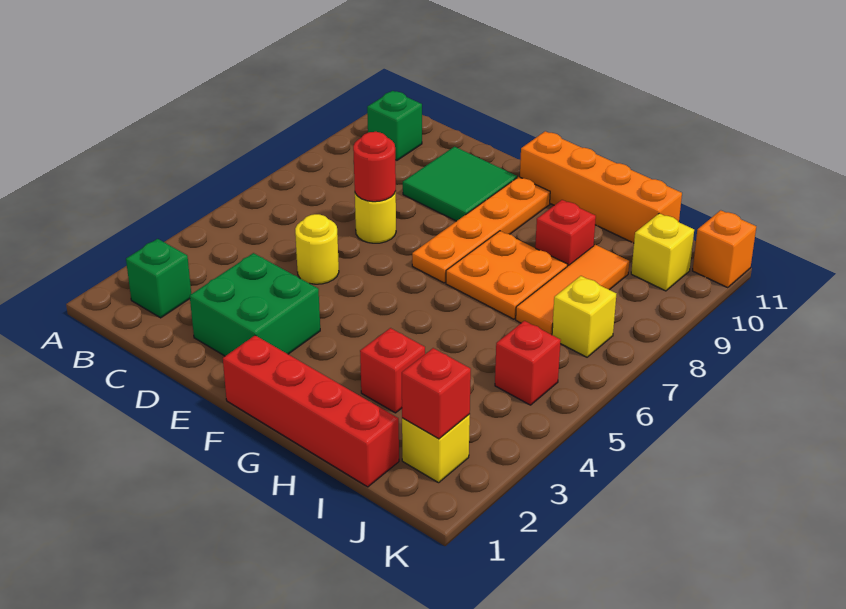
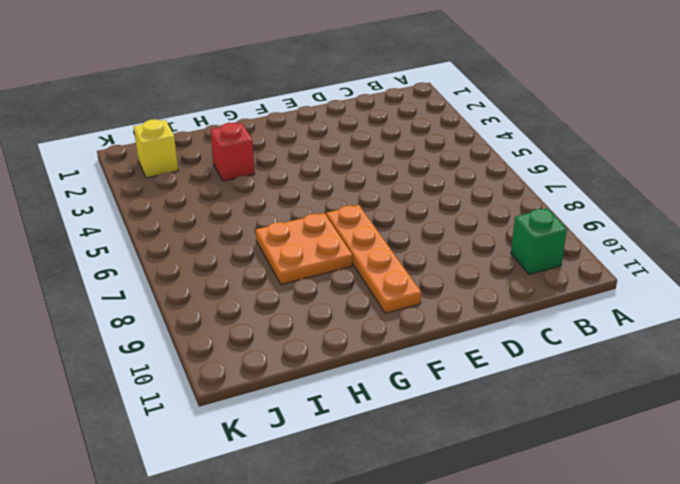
none -> green 1x1 brick [126,239,191,318]
none -> green 2x2 brick [190,253,320,356]
none -> yellow 1x1 round brick [295,214,339,284]

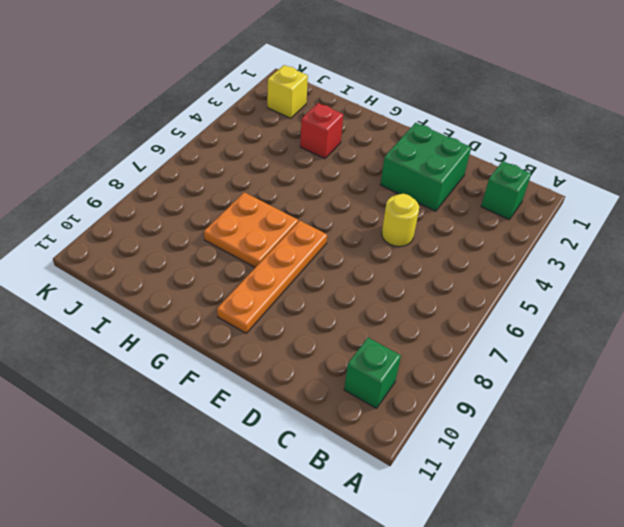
none -> yellow 1x1 round brick [355,192,396,243]
none -> green 2x2 tile [403,147,517,221]
none -> red 1x4 brick [223,335,399,487]

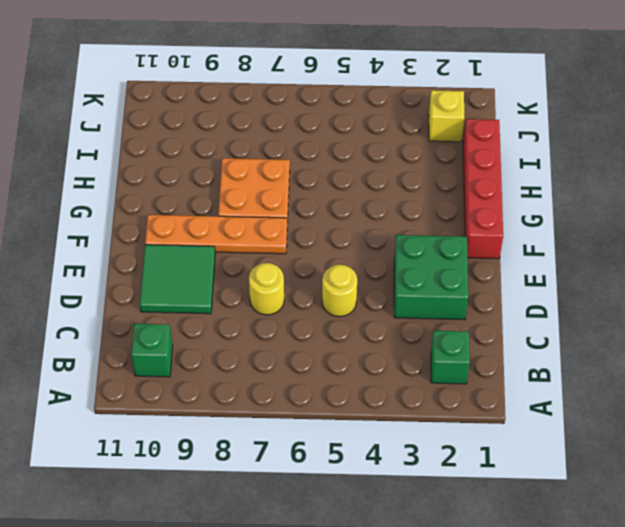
none -> orange 1x4 brick [520,131,682,243]
none -> red 1x1 brick [360,328,425,413]
none -> red 1x1 brick [535,200,596,266]

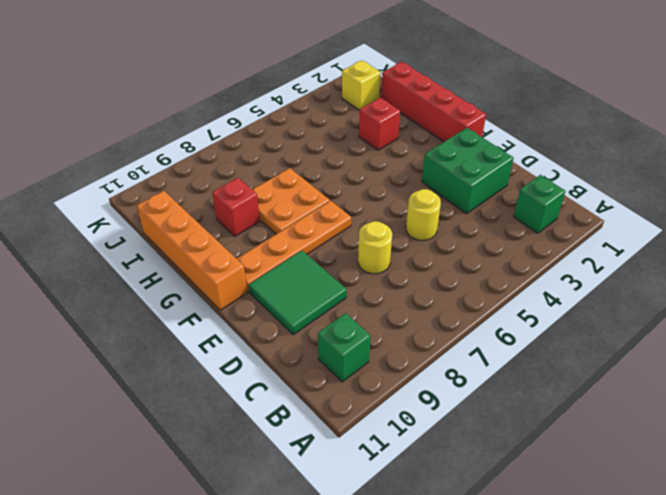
none -> orange 1x3 tile [516,245,629,335]
none -> red 1x1 brick [495,321,561,405]
none -> yellow 1x1 brick [552,276,616,357]

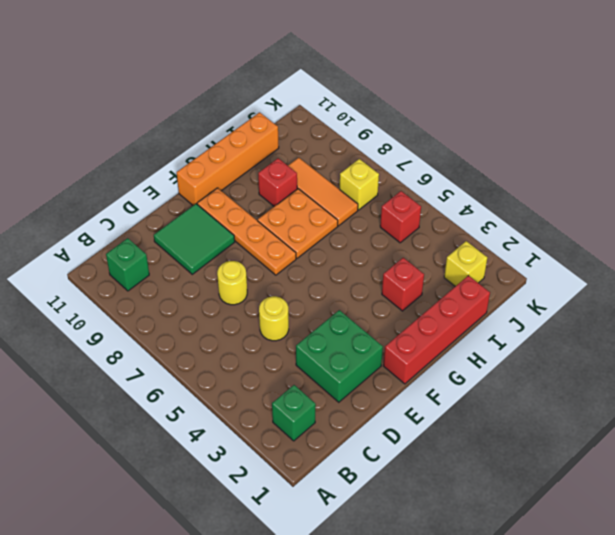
none -> yellow 1x1 brick [631,213,694,291]
none -> orange 1x1 brick [693,210,756,288]
none -> red 1x1 round brick [353,132,396,202]

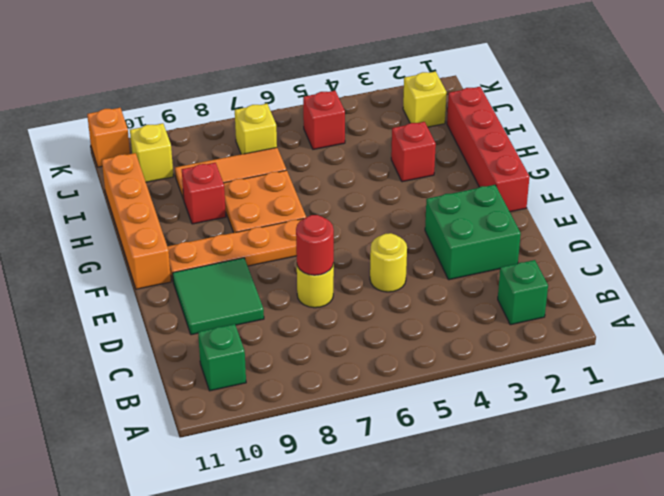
none -> red 1x1 brick [402,348,471,439]

